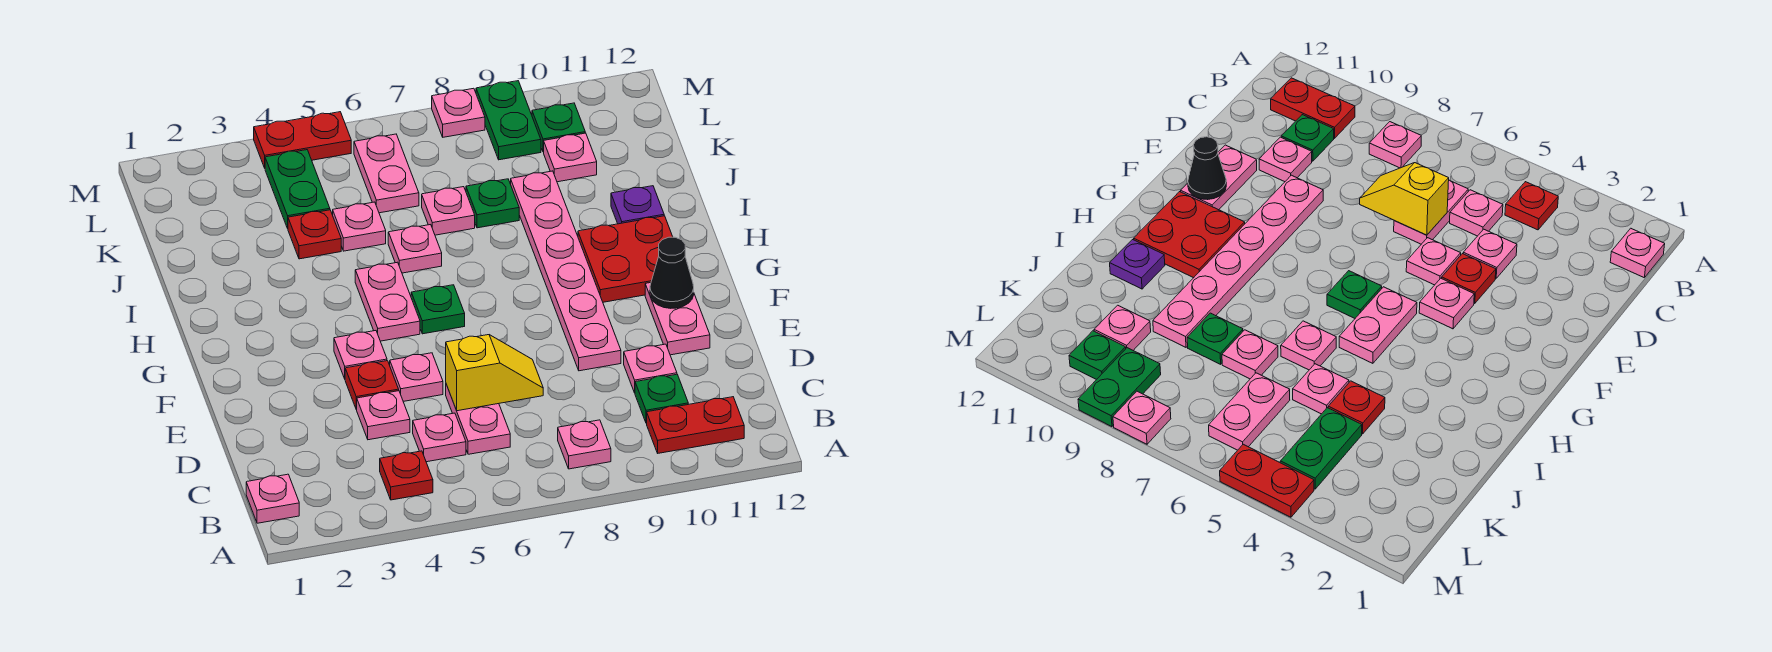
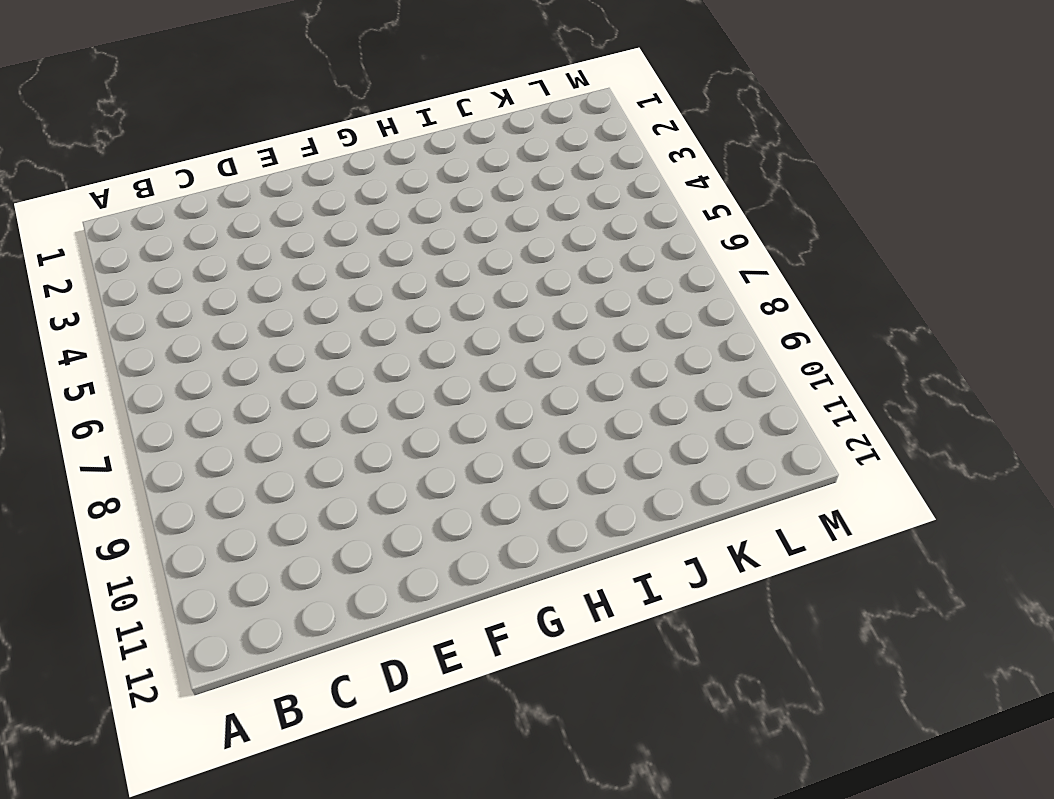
none -> pink 1x1 plate [246,474,299,523]
none -> red 1x1 plate [380,451,433,500]
none -> pink 1x1 plate [558,420,611,469]
none -> red 1x2 plate [647,397,744,453]

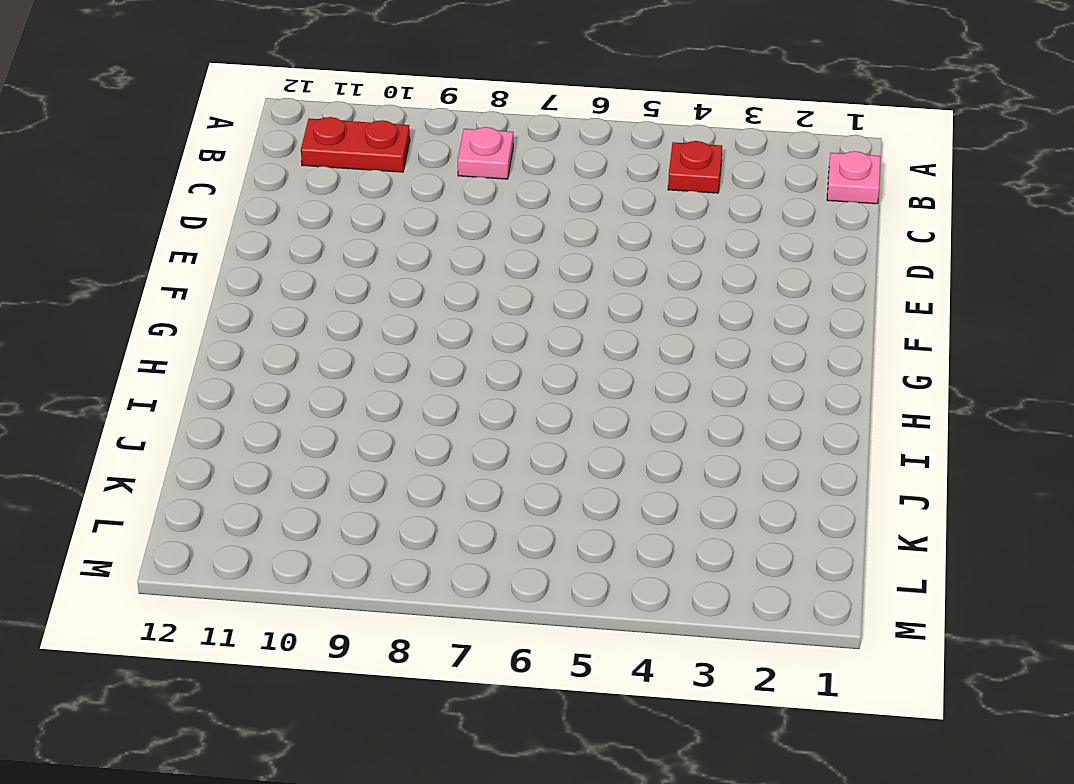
none -> pink 1x1 plate [413,413,466,462]
none -> pink 1x2 plate [446,384,510,454]
none -> green 1x1 plate [635,374,688,423]
none -> pink 1x1 plate [356,391,410,440]

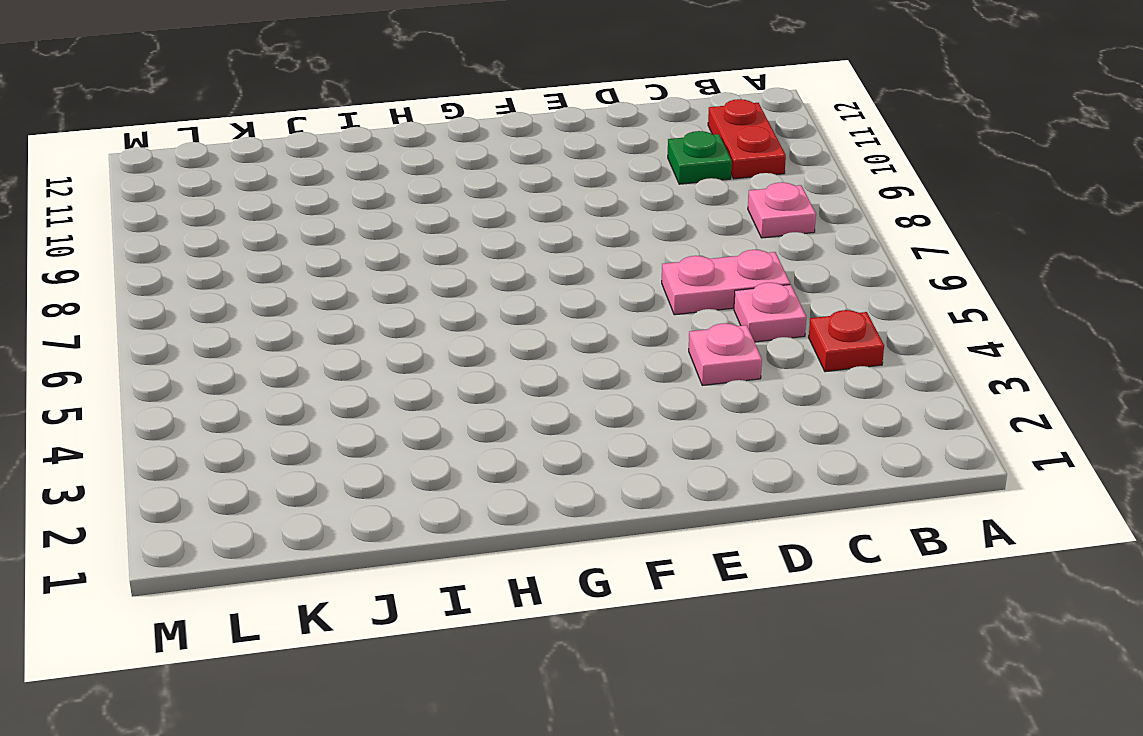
none -> pink 1x1 plate [246,474,299,523]
none -> pink 1x1 plate [624,344,677,393]
none -> red 1x1 plate [345,361,399,409]
none -> pink 1x1 plate [390,353,443,401]

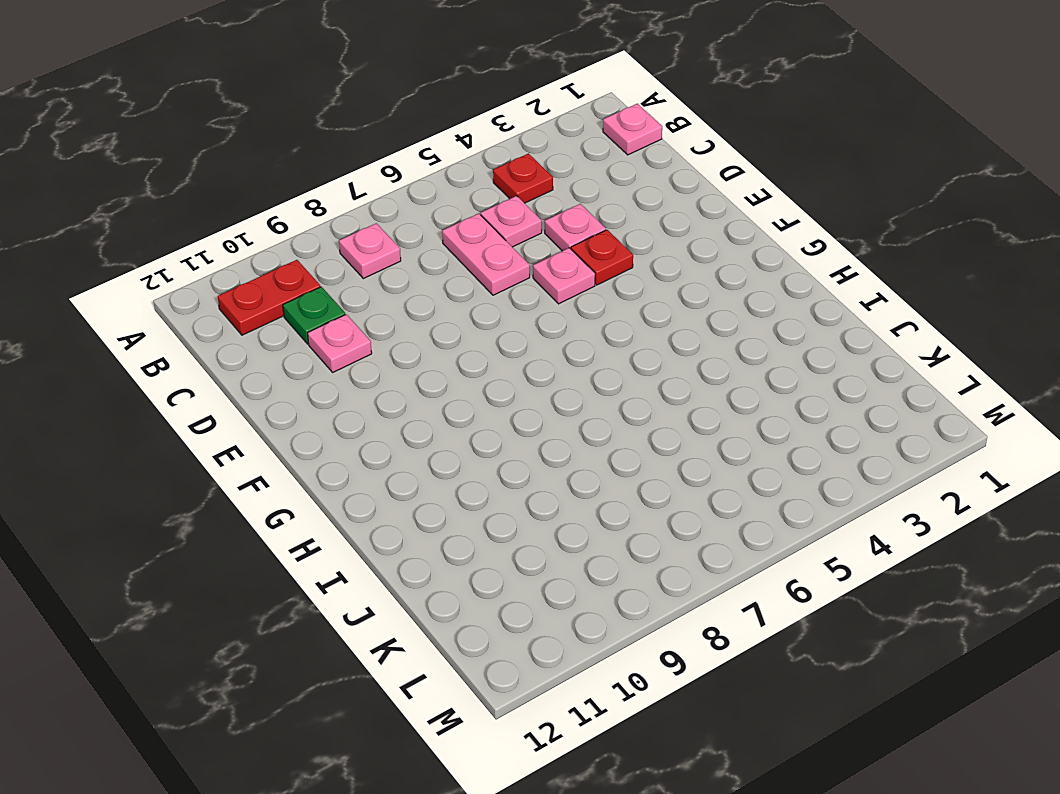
none -> pink 1x6 plate [511,171,621,371]
none -> pink 1x2 plate [645,283,710,355]
none -> pink 1x1 plate [334,331,387,379]
none -> pink 1x2 plate [355,262,420,341]

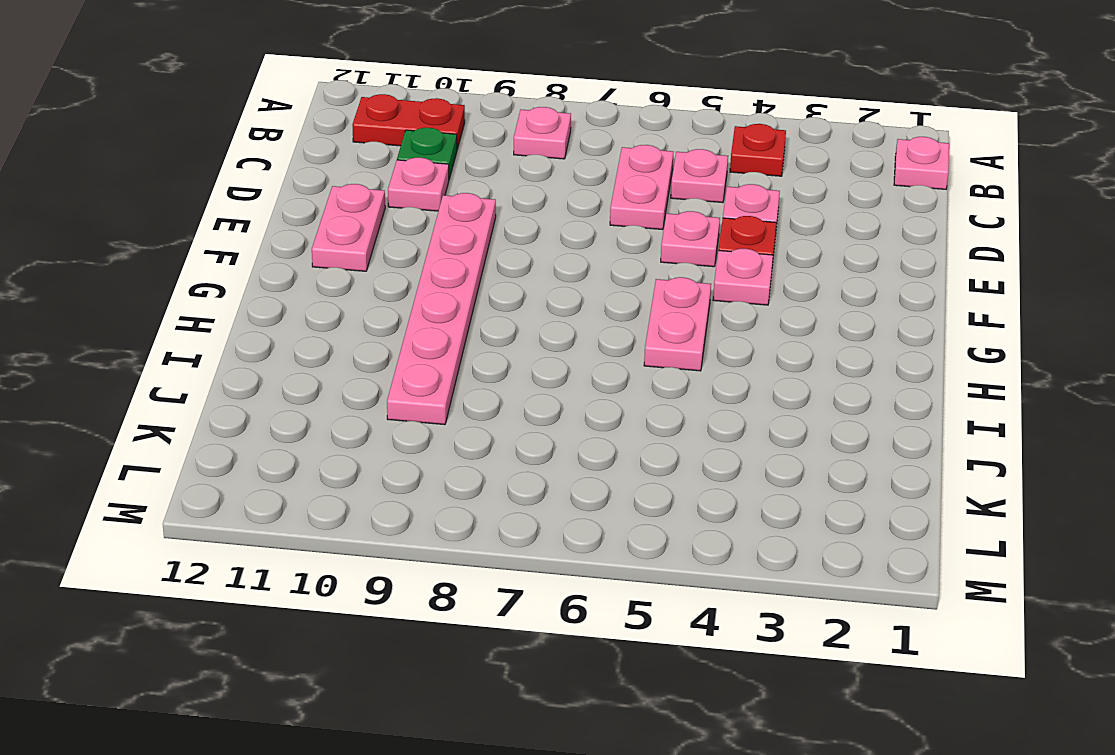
none -> green 1x1 plate [411,285,465,334]
none -> red 2x2 plate [578,216,673,302]
none -> pink 1x1 plate [388,225,442,273]
none -> purple 1x1 plate [611,186,664,224]

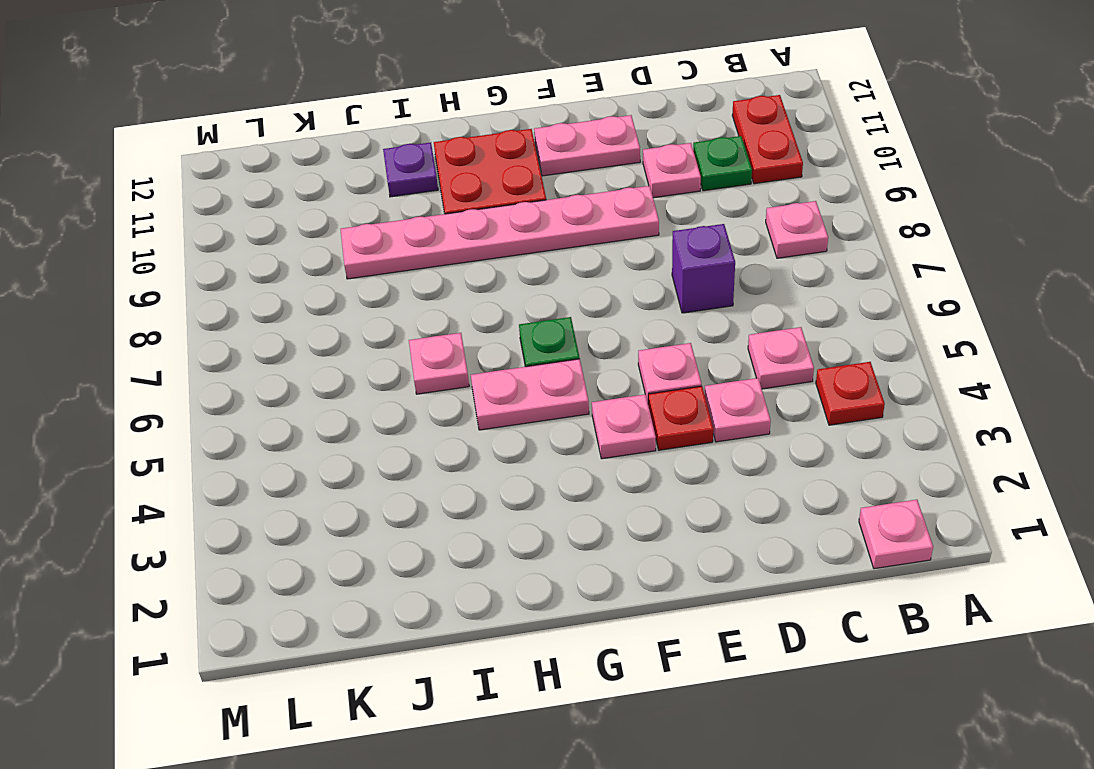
purple 1x1 brick [672,224,735,313] -> none
none -> pink 1x2 plate [446,384,510,454]
none -> red 1x1 plate [288,210,341,259]
none -> pink 1x1 plate [333,202,386,251]
none -> pink 1x1 plate [422,187,475,235]

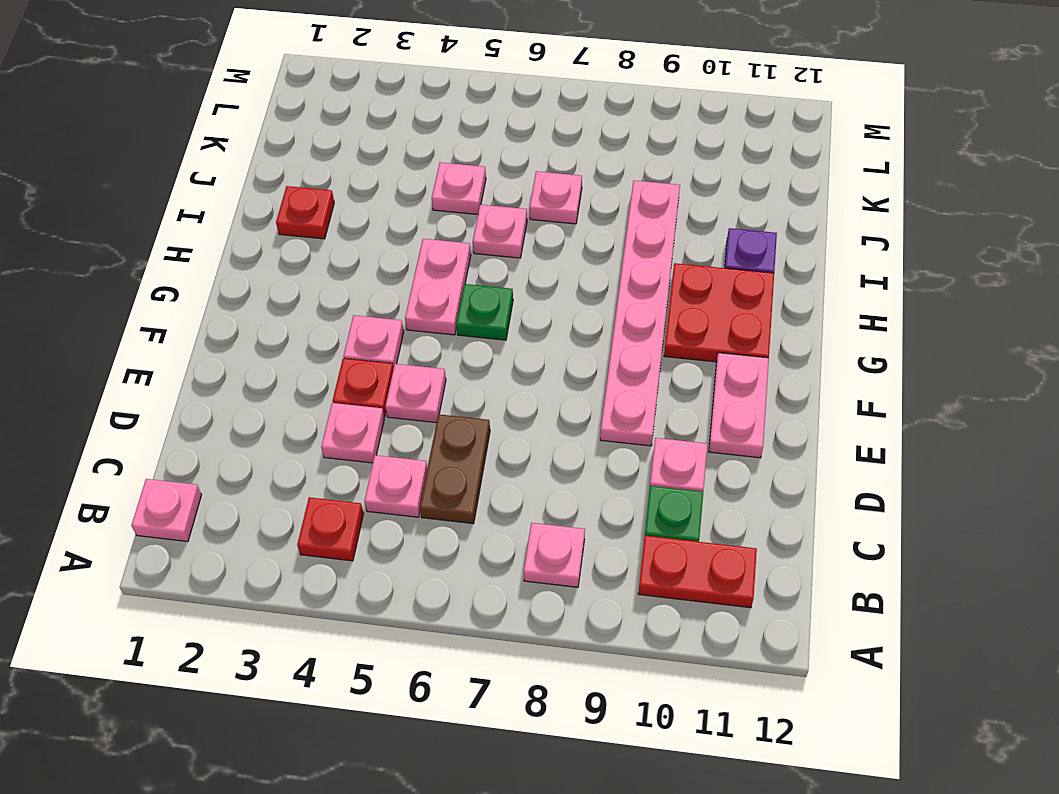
brown 1x2 plate [420,414,490,524] -> pink 1x2 plate [446,384,510,454]
red 1x1 plate [276,186,334,239] -> red 1x1 plate moved to [288,210,341,259]
none -> green 1x1 plate [466,179,519,228]
none -> green 1x2 plate [265,150,330,228]
none -> pink 1x2 plate [354,134,419,213]
none -> pink 1x1 plate [544,133,597,182]

